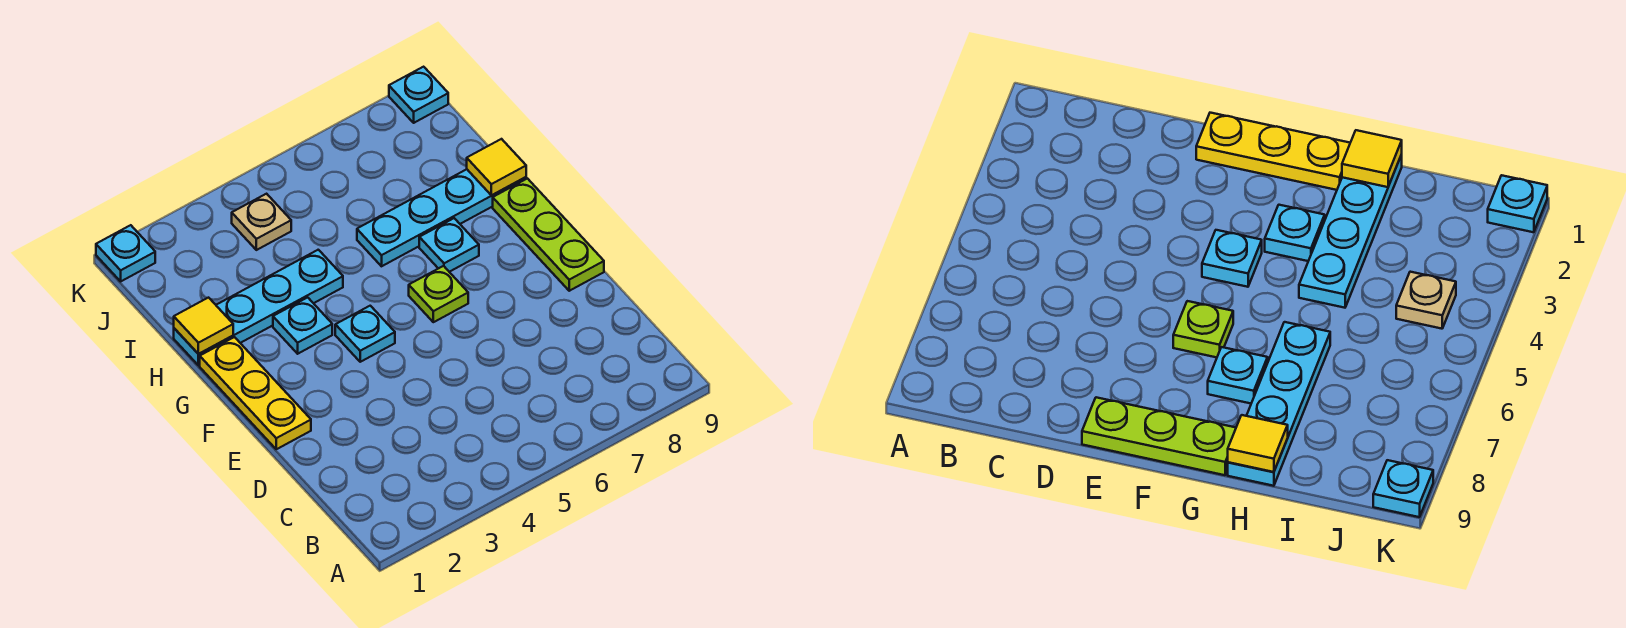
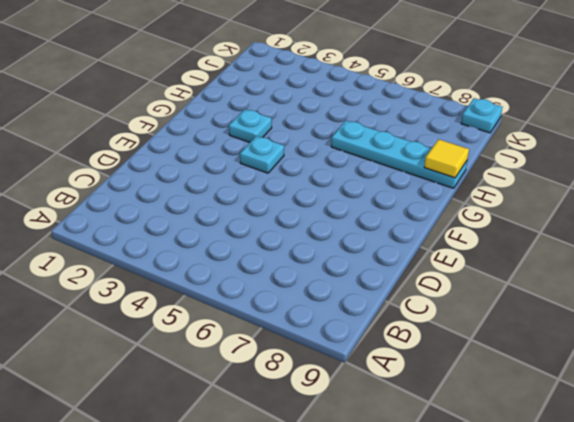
none -> yellow 1x3 plate [200,337,311,449]
none -> lime 1x3 plate [493,179,604,291]
none -> lime 1x1 plate [409,266,468,322]

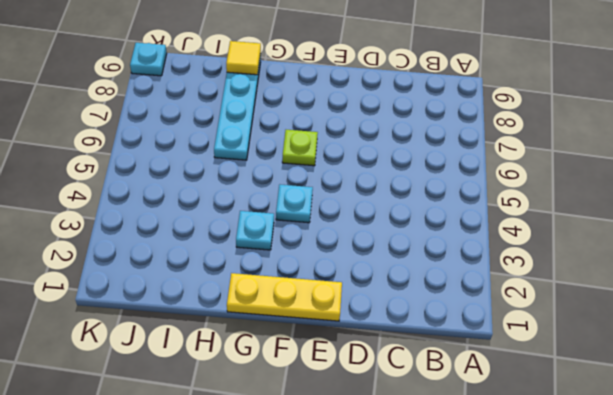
none -> lime 1x3 plate [493,179,604,291]
none -> cyan 1x1 plate [419,218,479,272]
none -> cyan 1x4 plate [174,250,343,365]

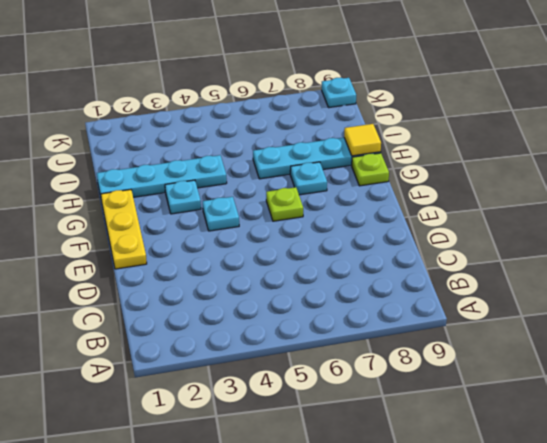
lime 1x1 plate [352,153,389,186] -> lime 1x3 plate [493,179,604,291]
none -> tan 1x1 plate [232,194,291,250]
none -> cyan 1x1 plate [96,225,155,281]
none -> yellow 1x1 tile [174,298,233,354]

